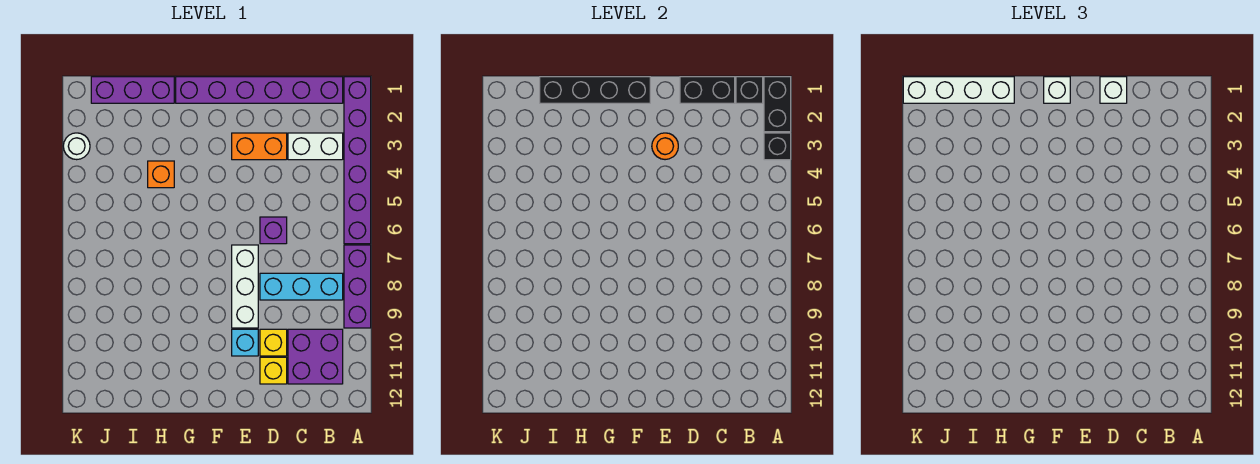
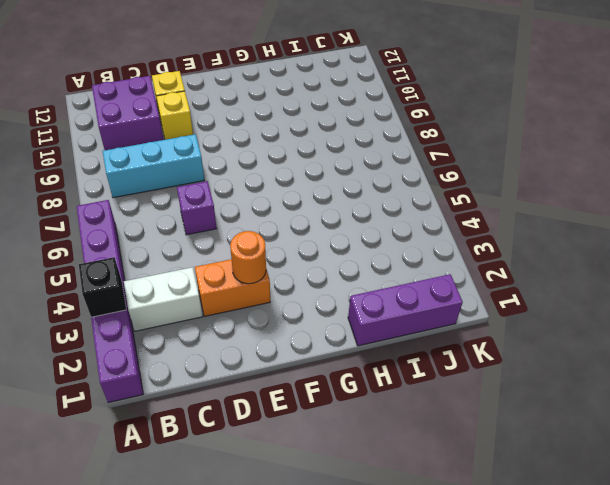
none -> purple 1x3 brick [344,245,371,328]
none -> purple 1x6 brick [176,77,343,103]
none -> white 1x3 brick [232,245,258,328]

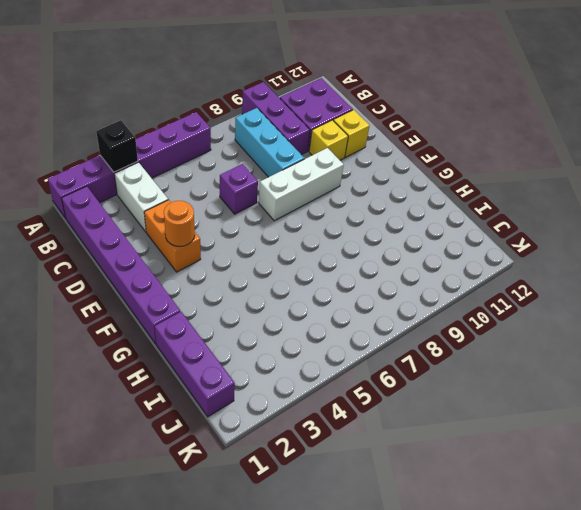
purple 1x3 brick [242,82,310,155] -> purple 1x3 brick turned to [344,245,371,328]
none -> cyan 1x1 brick [232,329,258,356]
none -> orange 1x1 brick [148,161,174,188]
none -> white 1x1 round brick [63,133,90,160]

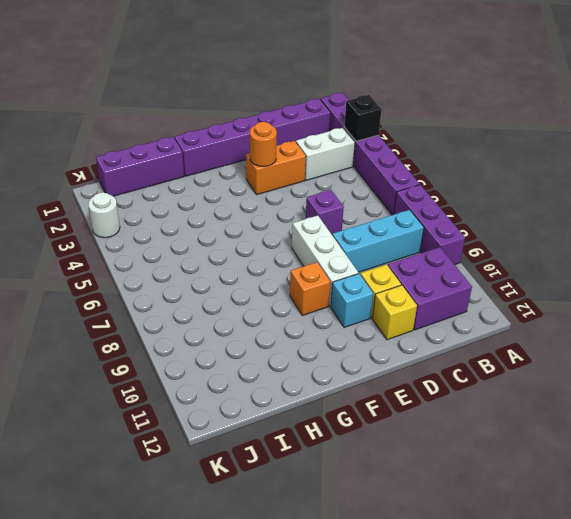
orange 1x1 brick [290,262,330,316] -> orange 1x1 brick moved to [148,161,174,188]
none -> black 1x2 brick [764,77,791,132]
none -> black 1x1 brick [736,77,763,103]
none -> black 1x2 brick [680,77,735,103]

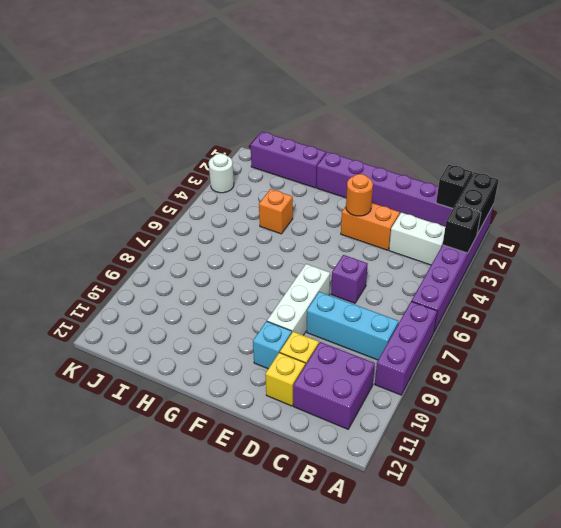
none -> black 1x2 brick [680,77,735,103]
none -> black 1x4 brick [540,77,650,103]
none -> white 1x1 brick [1100,77,1127,103]

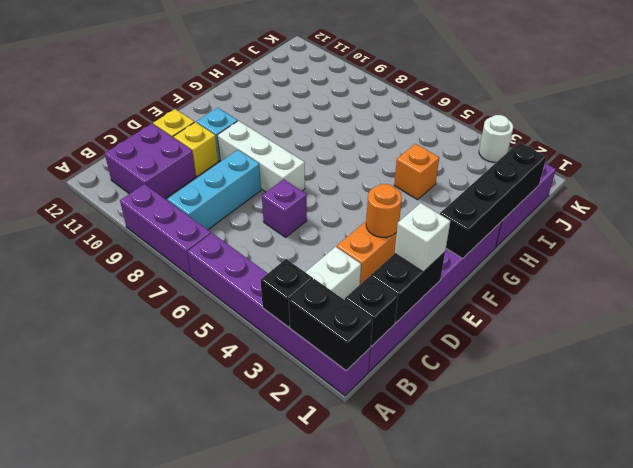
none -> white 1x1 brick [1044,77,1070,103]
none -> white 1x4 brick [903,77,1014,103]

